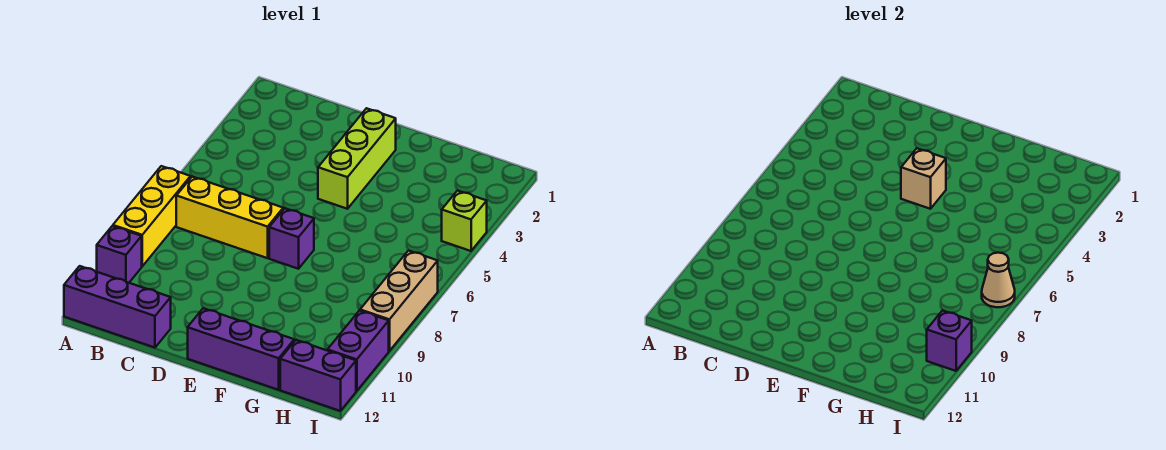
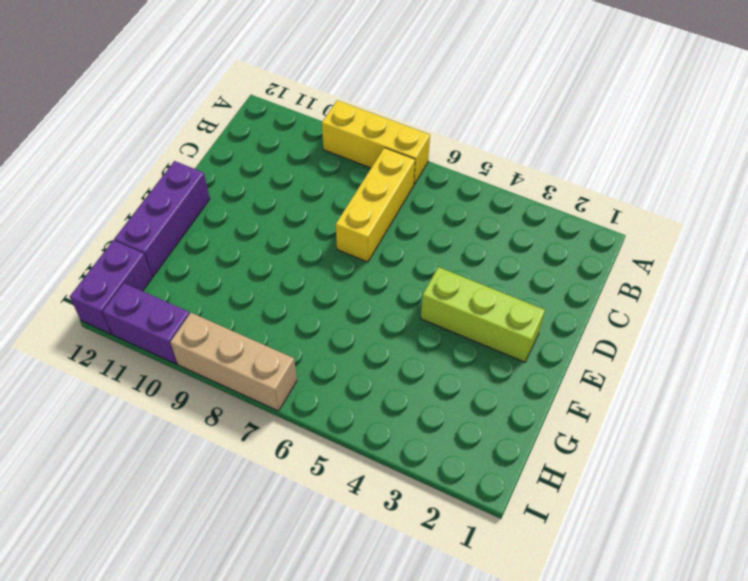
none -> purple 1x1 brick [97,226,142,283]
none -> purple 1x3 brick [64,266,171,348]
none -> purple 1x1 brick [269,208,314,269]

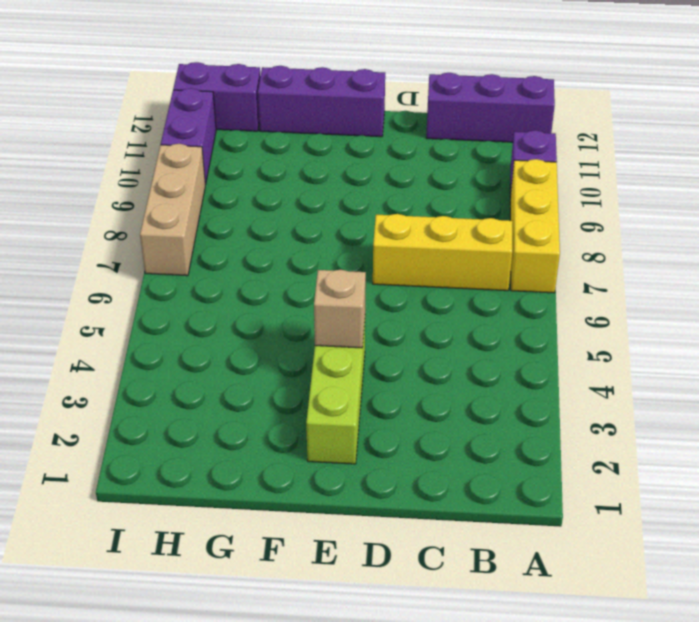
none -> purple 1x1 brick [269,208,314,269]
none -> lime 1x1 brick [442,191,487,251]
none -> tan 1x1 cone [982,253,1015,307]

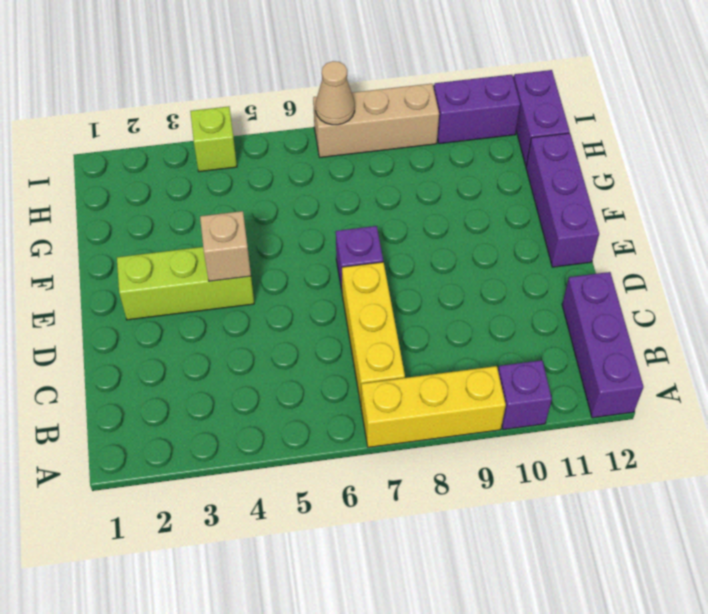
none -> purple 1x1 brick [927,311,972,371]

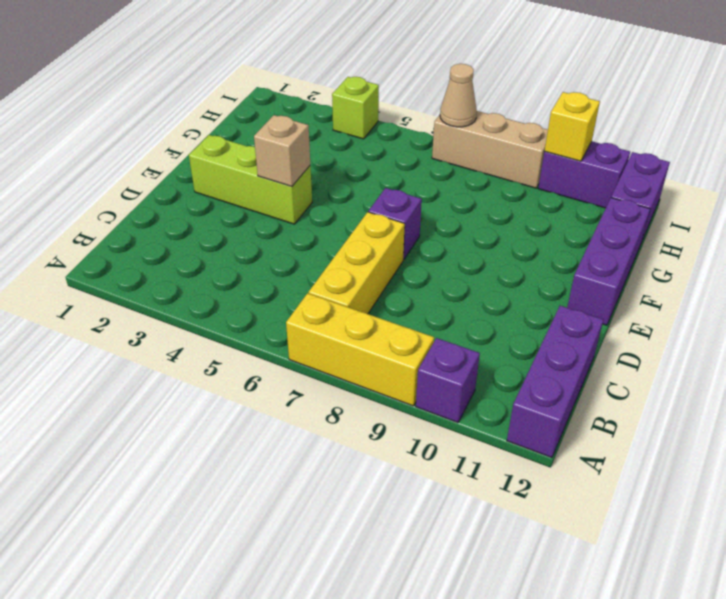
yellow 1x1 brick [545,92,600,161] -> purple 1x1 brick [927,311,972,371]

